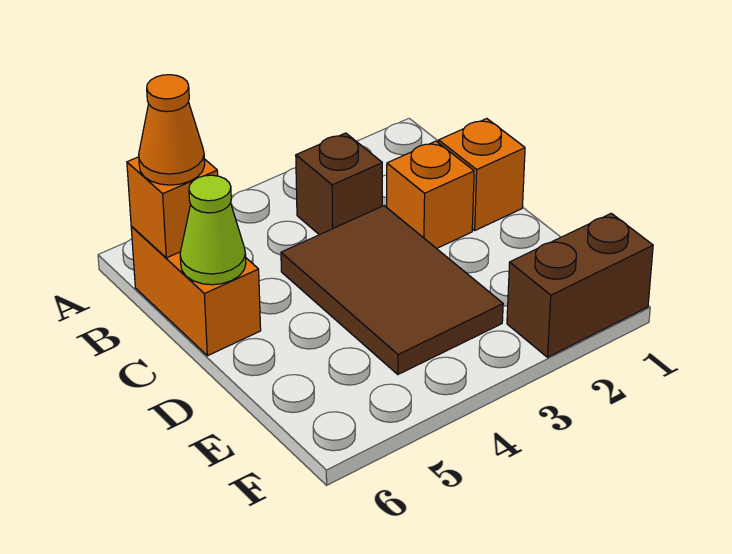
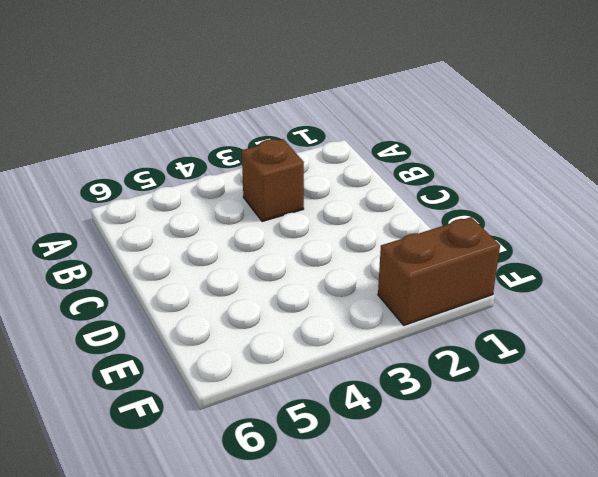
none -> orange 1x2 brick [131,227,261,356]
none -> orange 1x1 brick [439,119,525,230]

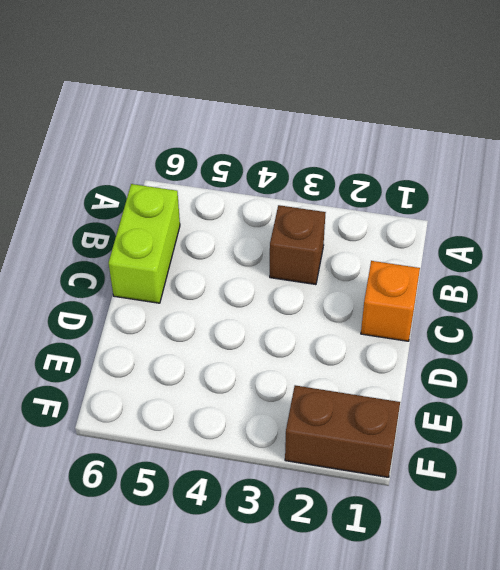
lime 1x2 brick [109,184,180,303] -> orange 1x2 brick [131,227,261,356]
none -> orange 1x1 brick [387,141,474,249]
none -> brown 2x3 tile [281,206,503,374]

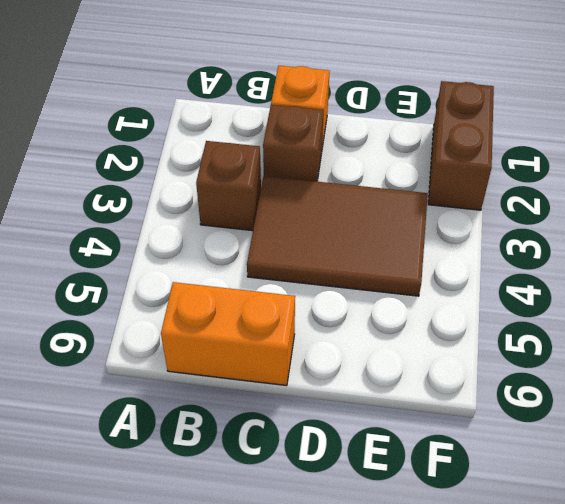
brown 1x1 brick [263,105,324,182] -> orange 1x1 brick [387,141,474,249]
none -> orange 1x1 brick [127,157,218,258]
none -> lime 1x1 cone [180,175,246,285]

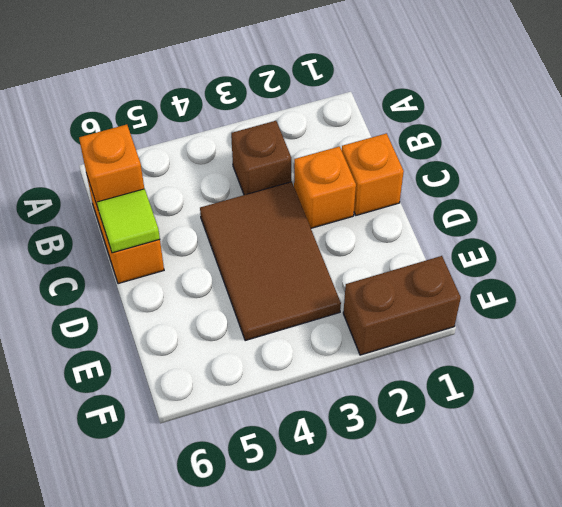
lime 1x1 tile [97,189,160,253] -> lime 1x1 cone [180,175,246,285]
none -> orange 1x1 cone [139,75,205,185]

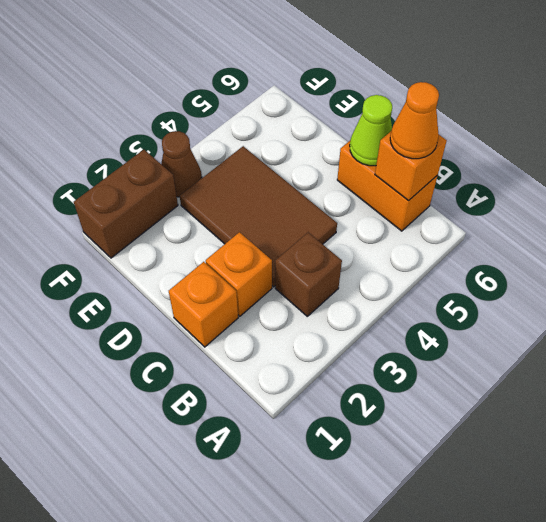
brown 1x1 cone [161,131,202,197] -> none

